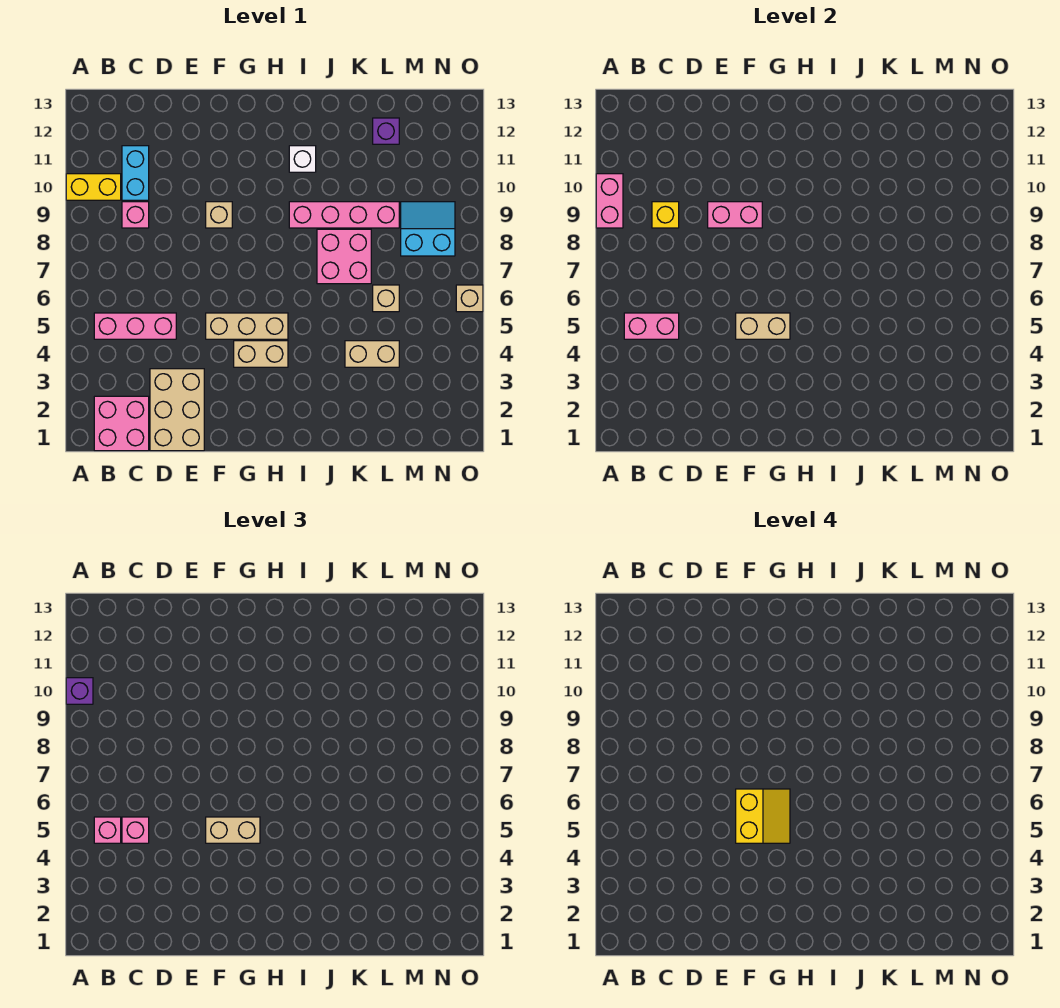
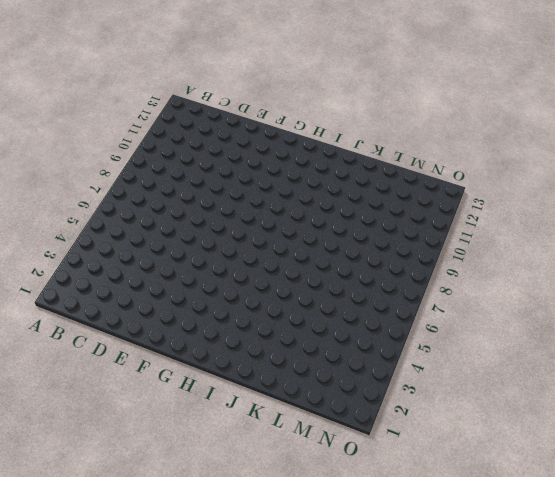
none -> yellow 1x2 brick [66,174,121,200]
none -> pink 2x2 brick [94,396,149,451]
none -> pink 1x3 brick [94,313,176,339]

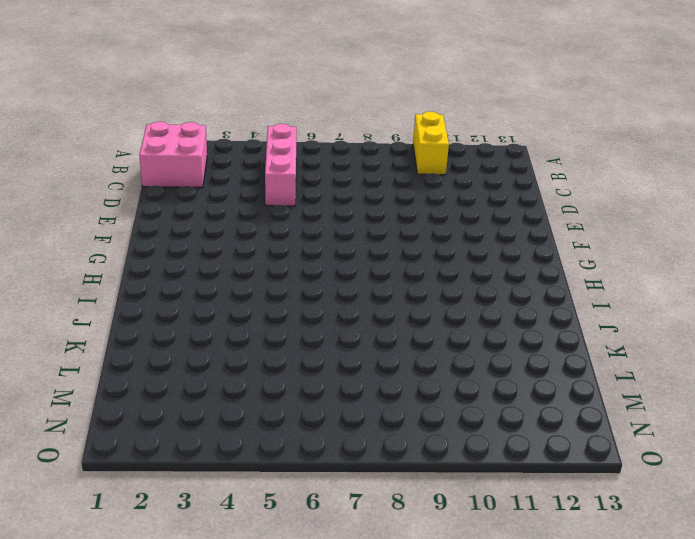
none -> pink 1x1 brick [122,202,149,228]
none -> cyan 1x2 brick [122,146,149,200]
none -> tan 2x3 brick [150,369,204,451]

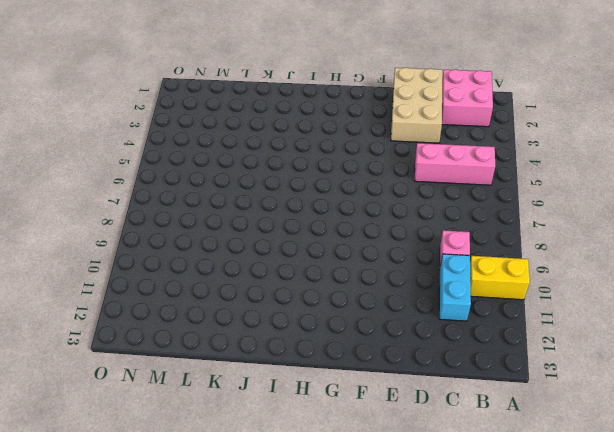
none -> tan 1x3 brick [206,313,288,339]
none -> tan 1x1 brick [206,202,232,228]
none -> tan 1x2 brick [234,341,288,367]

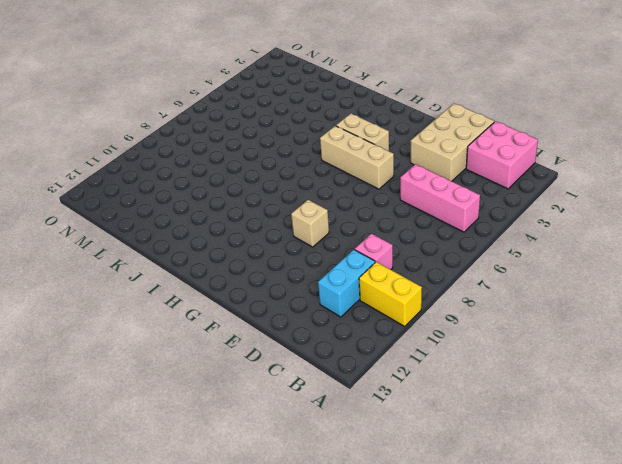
none -> pink 1x4 brick [289,202,399,228]
none -> white 1x1 brick [289,146,316,172]
none -> pink 2x2 brick [317,229,371,284]

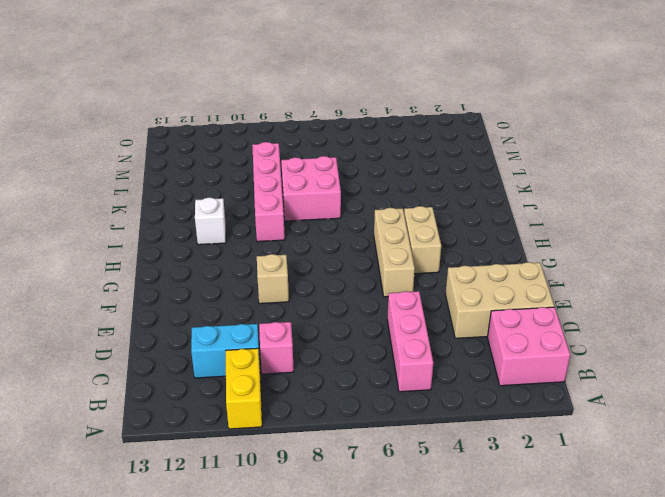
none -> tan 1x2 brick [345,341,399,367]
none -> tan 1x1 brick [373,285,399,312]
none -> purple 1x1 brick [373,118,399,144]

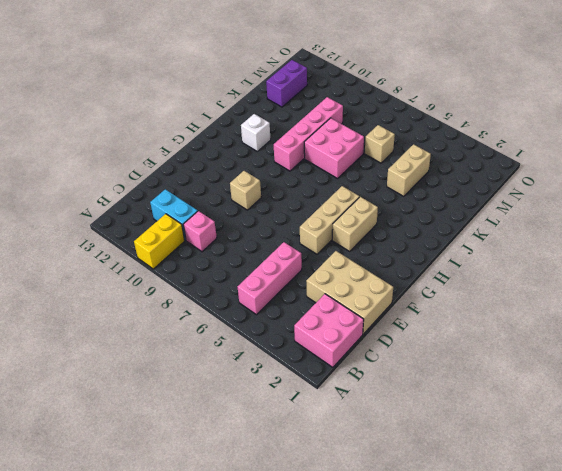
purple 1x2 brick [266,60,307,107] -> purple 1x1 brick [373,118,399,144]
none -> cyan 2x2 slope [401,202,455,256]
none -> tan 1x1 brick [456,285,483,312]
none -> pink 1x2 brick [596,174,623,228]

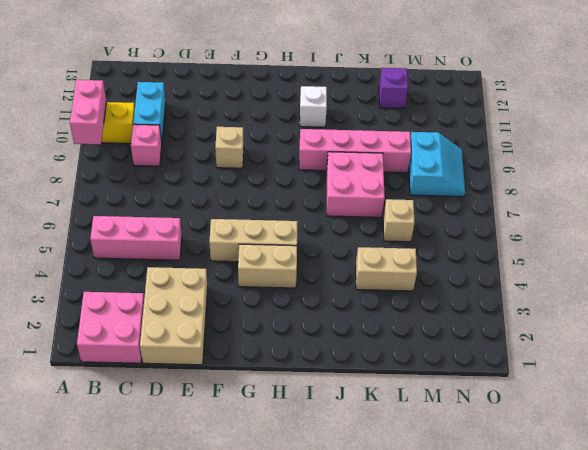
cyan 2x2 slope [409,132,465,197] -> cyan 2x2 slope turned to [401,202,455,256]
none -> tan 1x1 brick [456,285,483,312]
none -> pink 1x2 brick [624,313,679,339]
none -> yellow 1x1 brick [652,202,679,228]

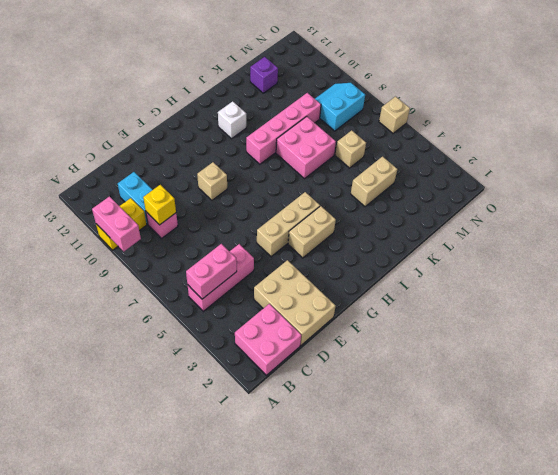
none -> pink 1x2 brick [708,202,762,228]
none -> tan 1x2 brick [736,313,790,339]
none -> purple 1x1 brick [66,678,93,704]

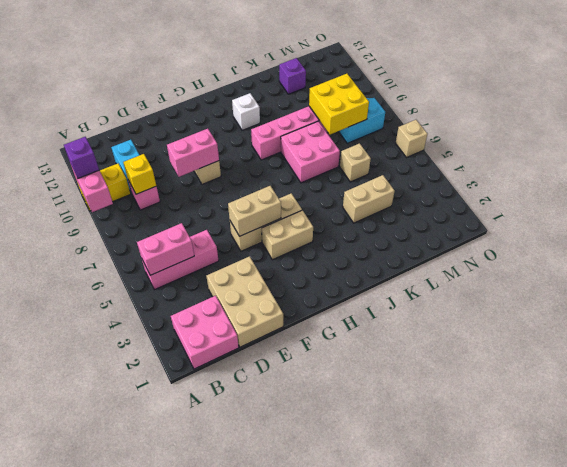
yellow 2x2 brick [309,74,369,134] -> none
none -> pink 1x1 brick [94,817,121,843]
none -> pink 1x1 brick [122,817,149,843]
none -> tan 1x2 brick [206,817,260,843]

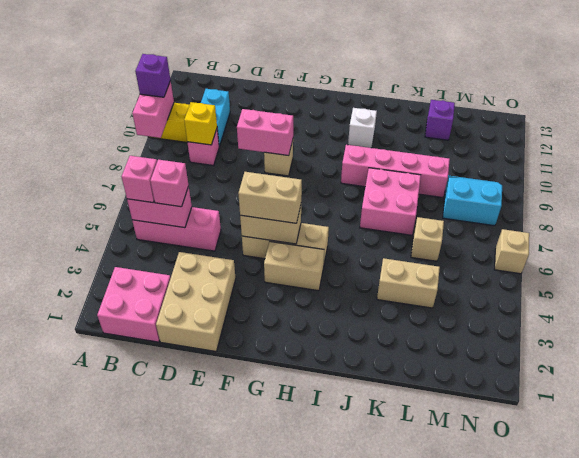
none -> yellow 2x2 slope [736,789,790,843]

